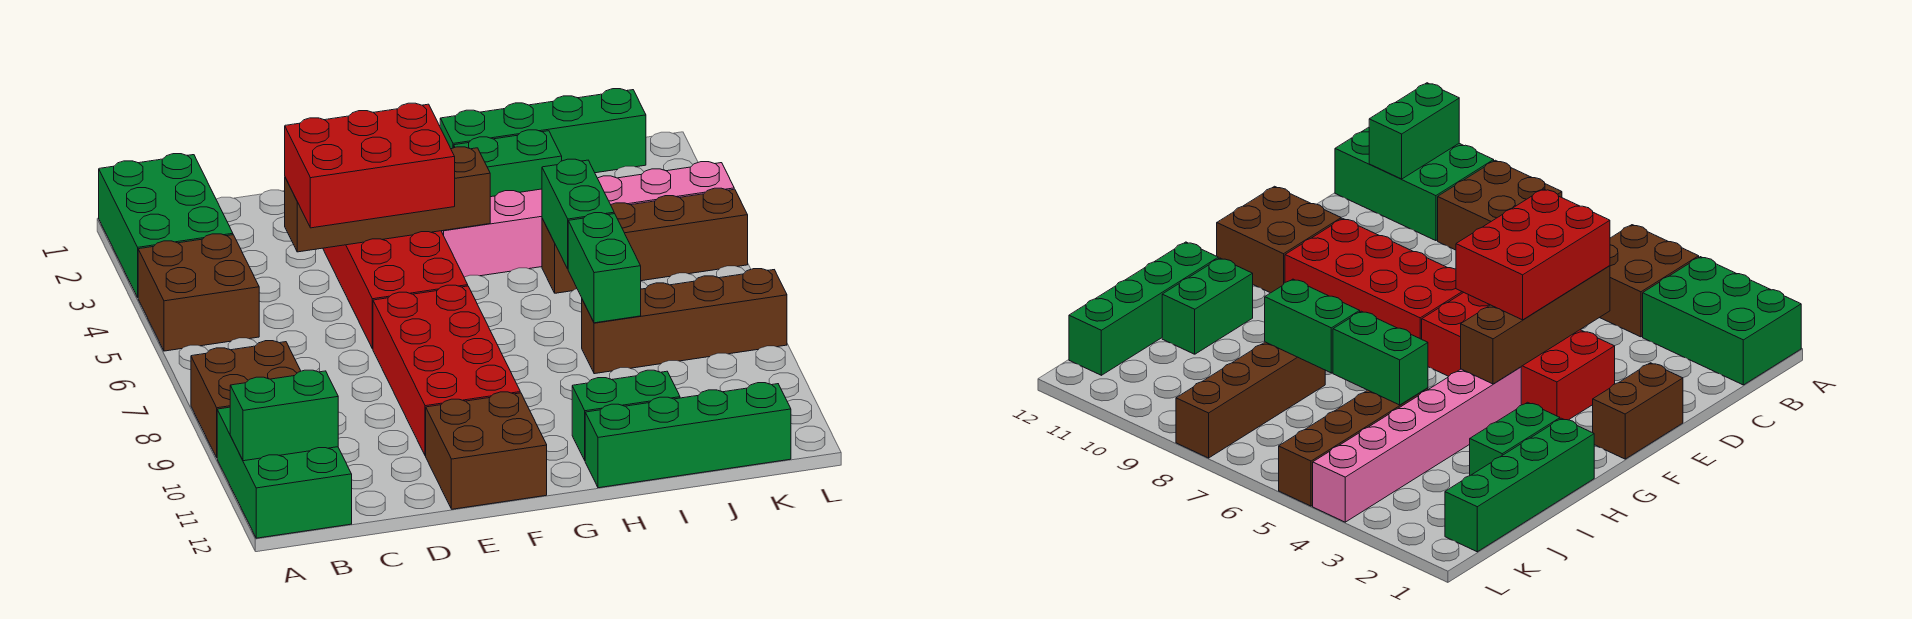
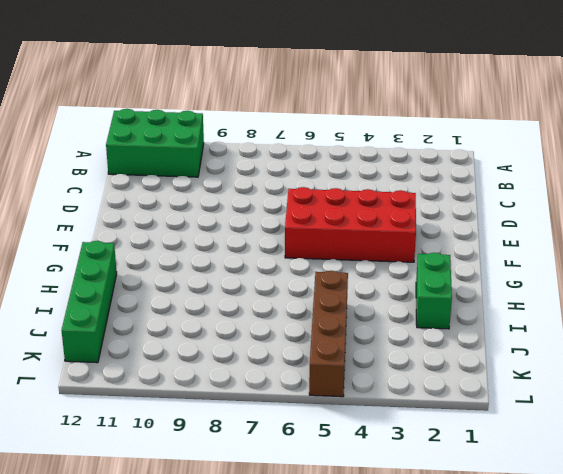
none -> green 2x3 brick [99,154,233,297]
none -> brown 2x2 brick [138,234,259,351]
none -> brown 2x2 brick [191,341,301,457]

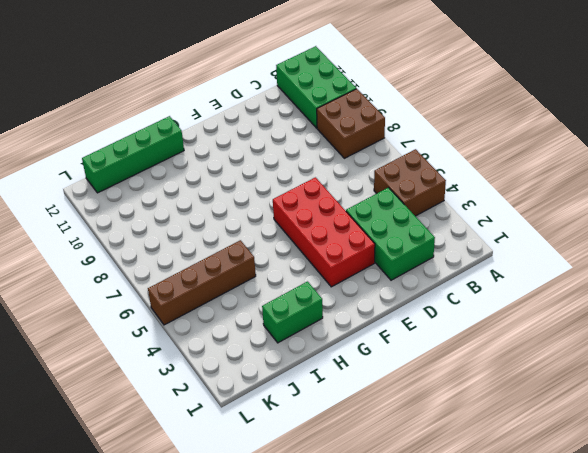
green 2x3 brick [346,188,435,280] -> green 2x3 brick moved to [99,154,233,297]
none -> brown 1x2 brick [1593,363,1683,459]
none -> red 2x4 brick [373,285,520,456]
none -> brown 2x2 brick [426,392,547,509]

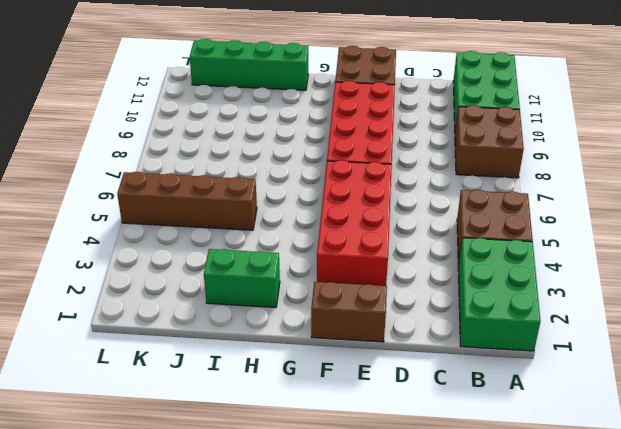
none -> pink 1x6 brick [442,162,734,277]
none -> green 1x4 brick [440,89,646,173]
none -> green 1x2 brick [572,370,680,460]

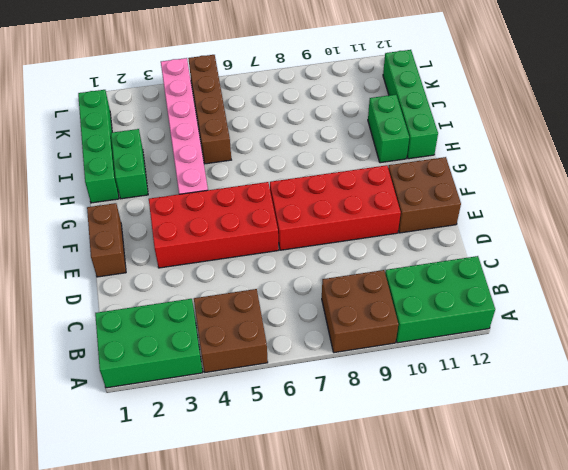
none -> brown 1x4 brick [582,269,787,374]
none -> green 1x2 brick [230,370,338,461]
none -> brown 1x4 brick [285,147,490,252]

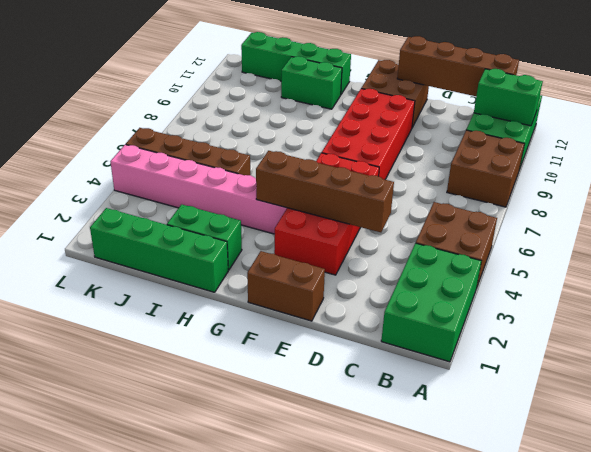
brown 1x4 brick [397,36,519,96] -> brown 1x4 brick moved to [582,269,787,374]
none -> green 1x2 brick [542,159,614,269]
none -> green 1x2 brick [568,213,641,323]
none -> red 2x3 brick [285,103,455,228]

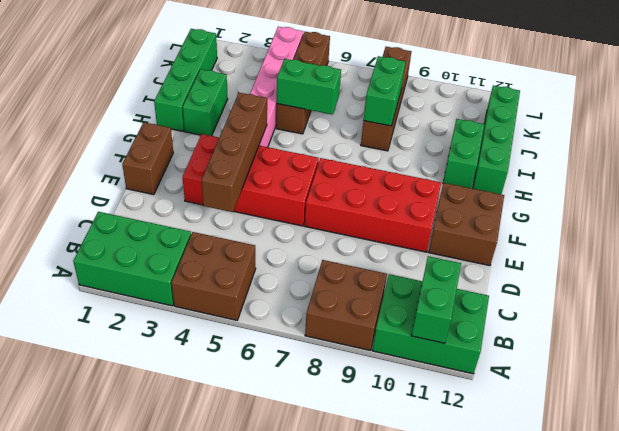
green 1x2 brick [364,56,405,126] -> green 1x2 brick turned to [568,213,641,323]
none -> red 2x3 brick [285,103,455,228]

